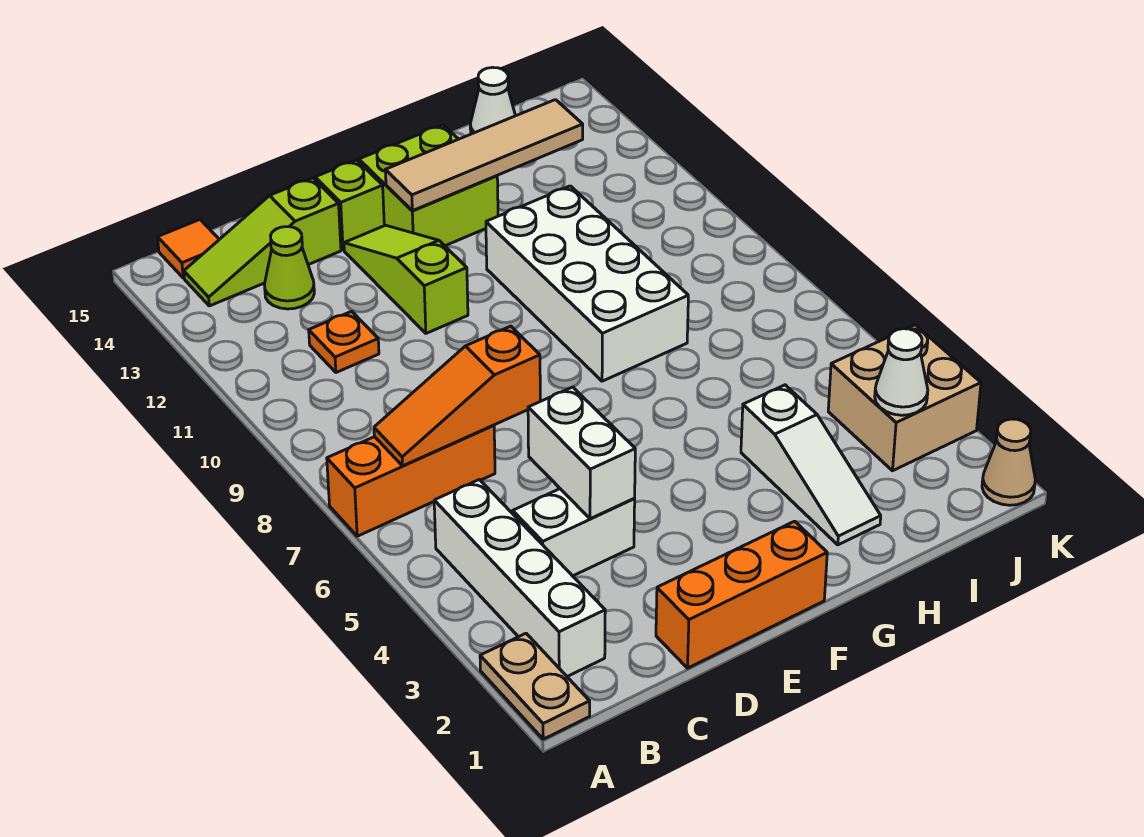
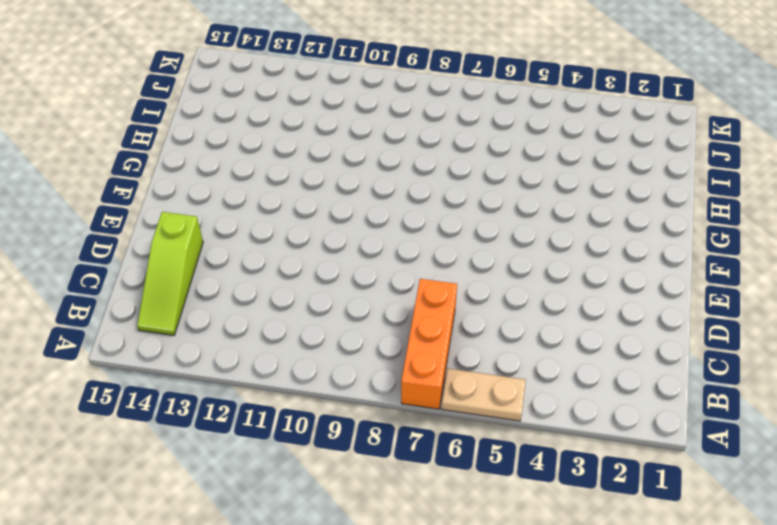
tan 1x2 plate [441,369,526,421] -> tan 1x2 plate moved to [480,634,590,739]
none -> white 1x4 brick [434,480,605,676]
none -> orange 1x1 tile [158,220,219,278]
none -> white 1x2 brick [512,489,635,576]

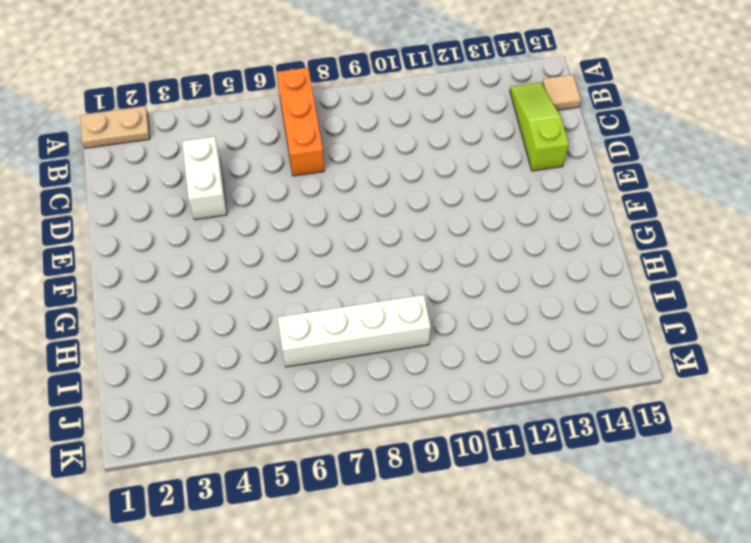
tan 1x1 tile [542,75,581,110] -> orange 1x1 tile [158,220,219,278]
white 1x4 brick [278,295,431,367] -> white 1x4 brick moved to [434,480,605,676]
none -> orange 1x1 plate [309,311,379,372]
none -> lime 1x1 cone [264,227,314,309]
none -> orange 1x3 brick [656,521,827,668]

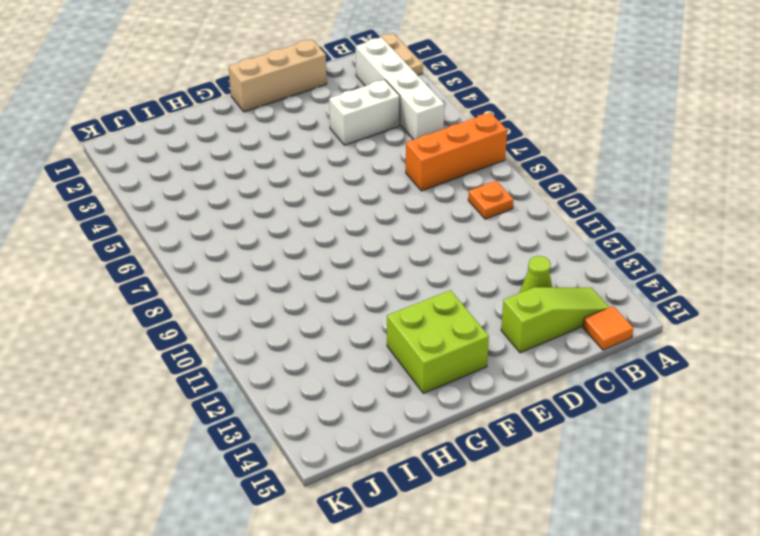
orange 1x1 plate [468,181,513,219] -> orange 1x1 plate moved to [309,311,379,372]
tan 1x3 brick [229,39,327,112] -> orange 1x3 brick [656,521,827,668]
none -> lime 1x3 slope [344,225,468,333]
none -> lime 1x1 brick [315,160,384,250]
none -> white 2x4 brick [486,186,688,381]

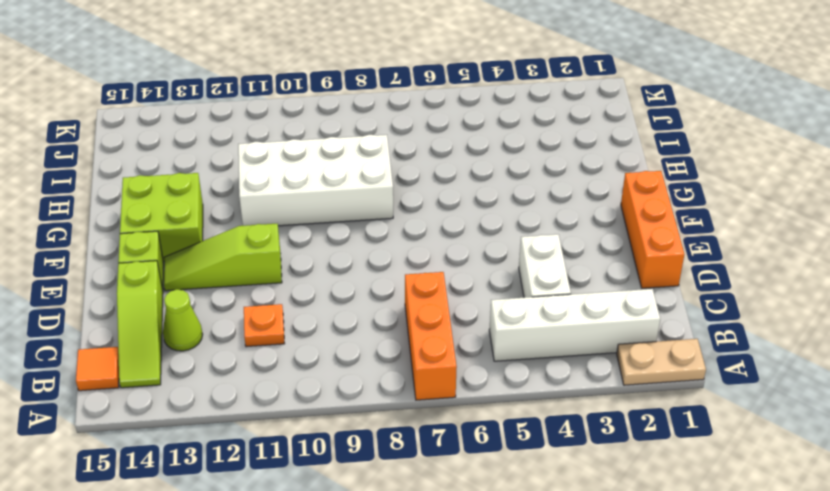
none -> white 1x3 slope [741,385,881,545]
none -> white 1x1 cone [470,67,515,134]
none -> tan 2x2 brick [828,325,981,471]

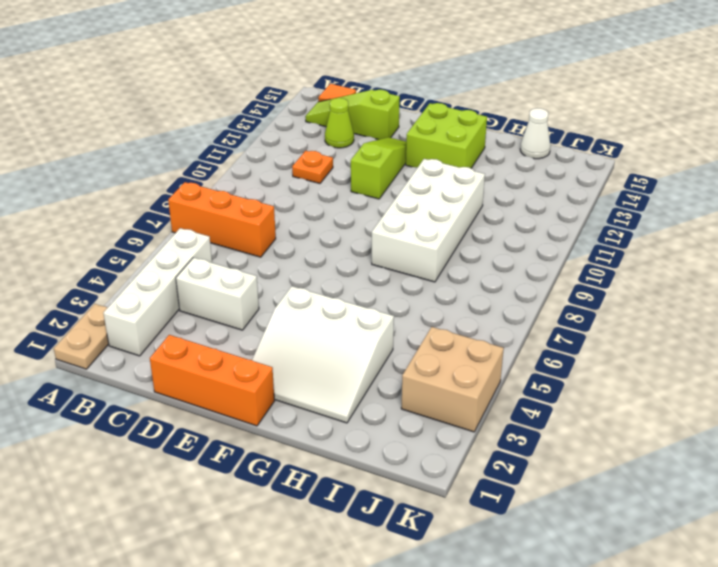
white 3x3 slope [252,286,394,423] -> white 1x3 slope [741,385,881,545]
none -> lime 1x1 brick [315,160,384,250]
none -> tan 1x1 cone [982,419,1035,505]
none -> orange 1x3 slope [374,326,540,466]

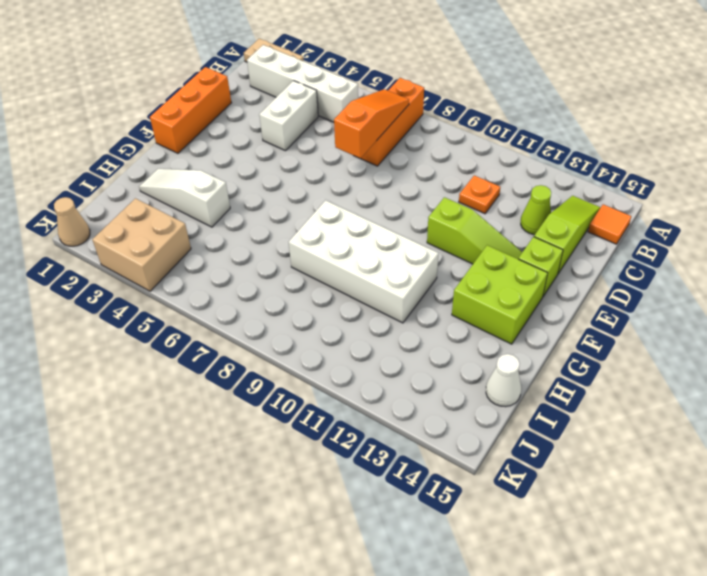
none -> white 1x2 brick [528,387,635,519]
none -> tan 1x4 tile [385,100,583,211]
none -> white 1x1 cone [875,329,928,415]

